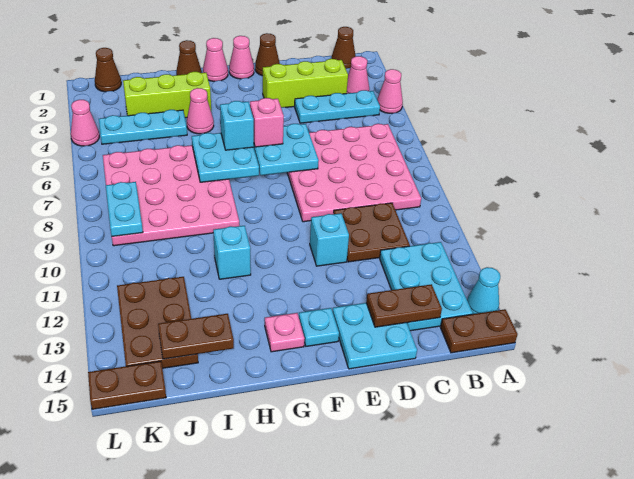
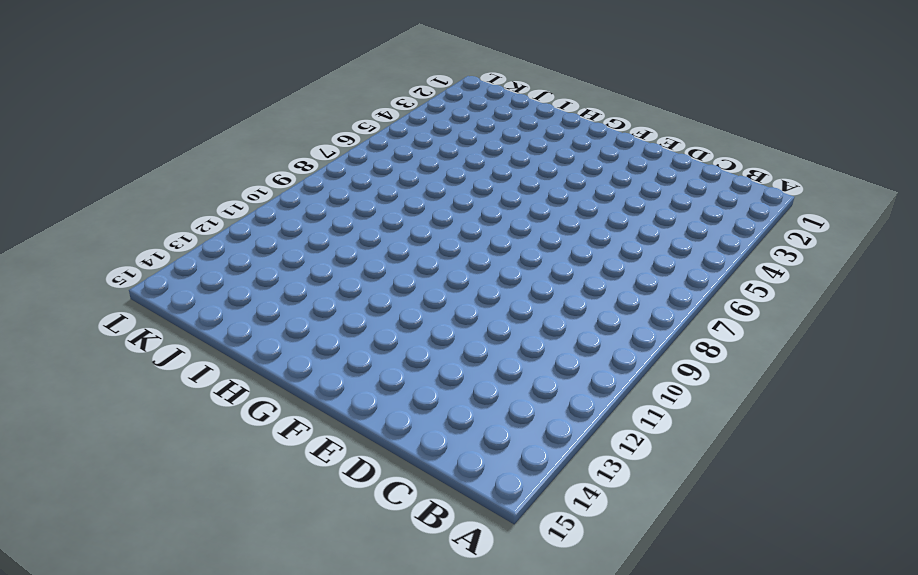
none -> pink 1x1 cone [377,69,403,113]
none -> cyan 1x1 cone [467,267,500,314]
none -> brown 1x2 plate [440,309,517,353]
none -> brown 1x1 cone [332,27,356,68]

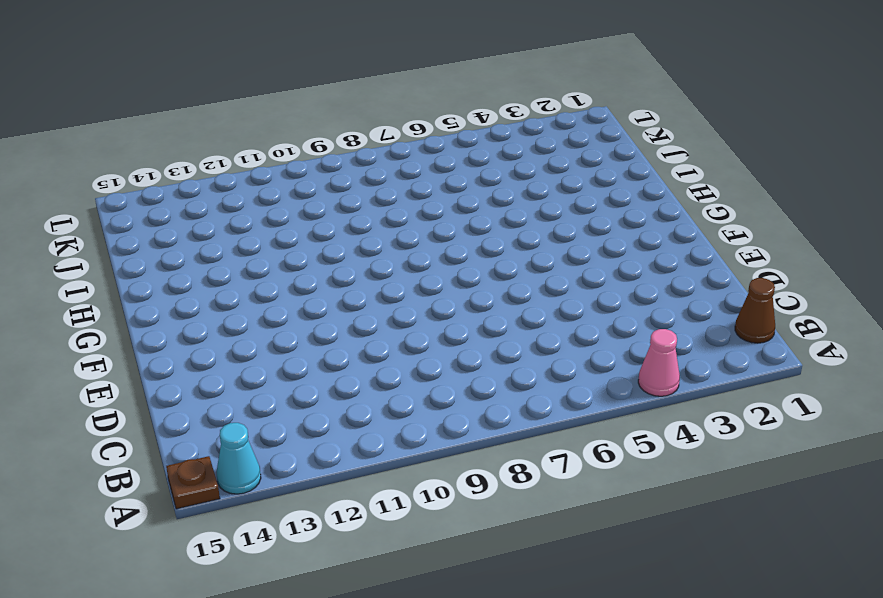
brown 1x1 plate [166,456,220,509] -> brown 1x2 plate [440,309,517,353]
none -> pink 1x1 cone [347,56,369,93]
none -> cyan 1x3 plate [295,90,380,123]
none -> pink 4x4 plate [287,124,421,222]
none -> cyan 2x3 plate [380,242,473,331]

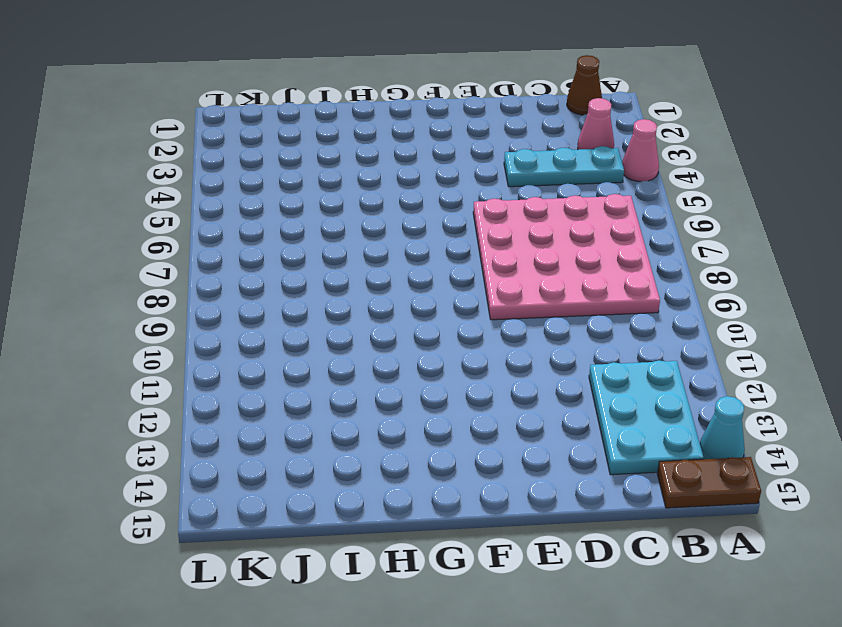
none -> lime 1x3 brick [263,58,348,107]
none -> brown 2x2 plate [334,203,410,262]
none -> cyan 2x2 plate [333,303,417,369]
none -> brown 1x1 cone [255,33,280,76]

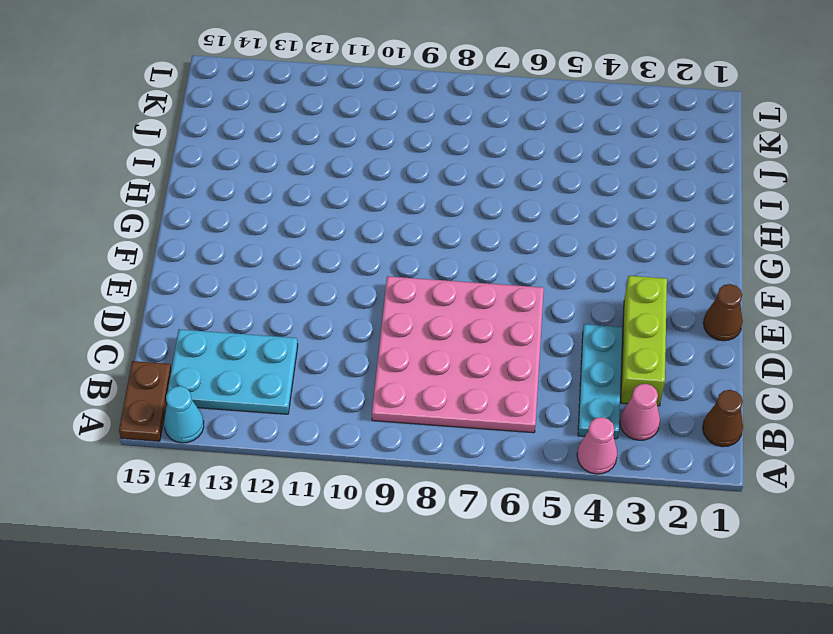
none -> brown 2x2 plate [334,203,410,262]
none -> cyan 2x2 plate [333,303,417,369]
none -> cyan 1x1 brick [310,213,349,266]
none -> pink 1x1 cone [229,36,254,79]

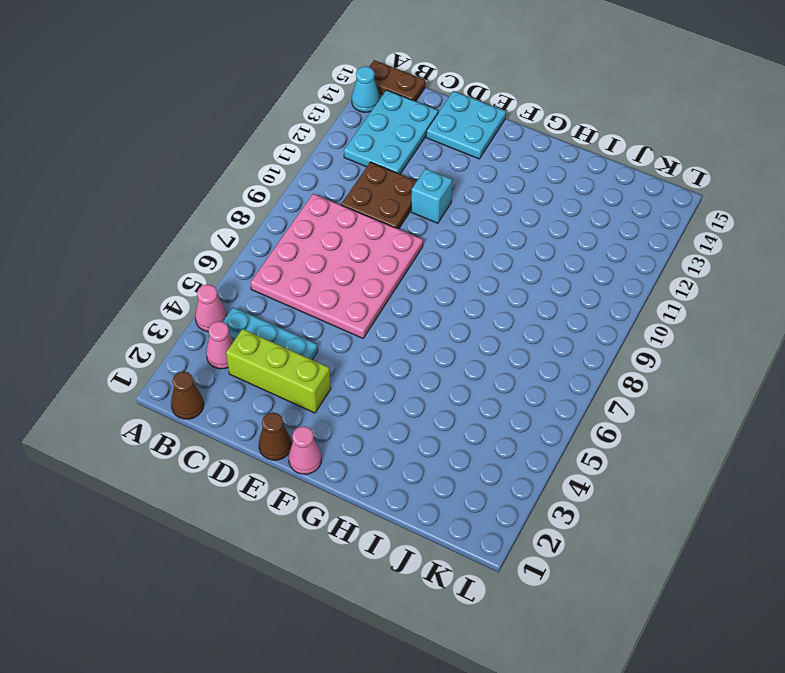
none -> cyan 1x1 plate [299,308,339,346]
none -> pink 1x1 cone [203,38,228,81]
none -> pink 1x1 plate [265,313,305,352]
none -> brown 1x1 cone [176,40,202,75]

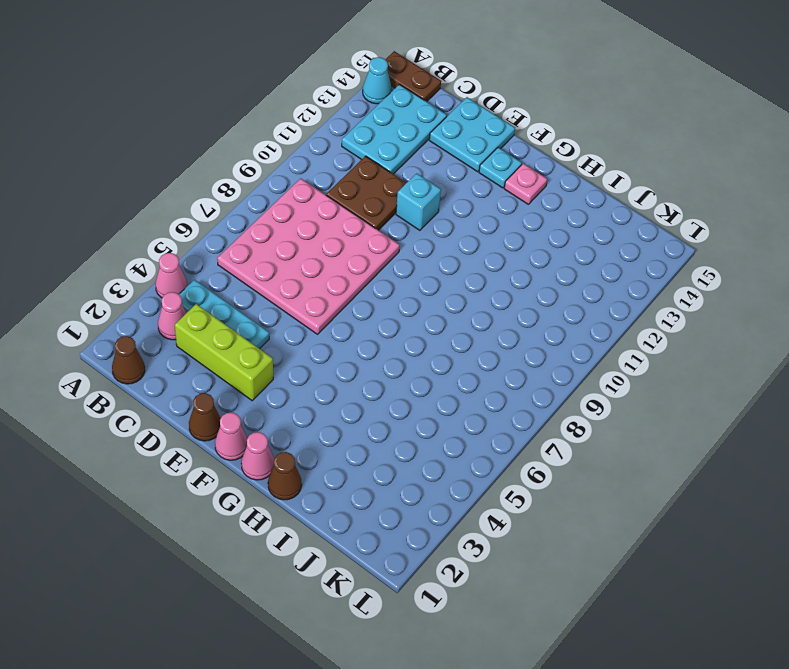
none -> lime 1x3 brick [123,72,211,118]
none -> pink 1x1 cone [187,88,214,134]
none -> pink 4x4 plate [103,145,239,246]
none -> cyan 1x1 brick [213,226,251,279]

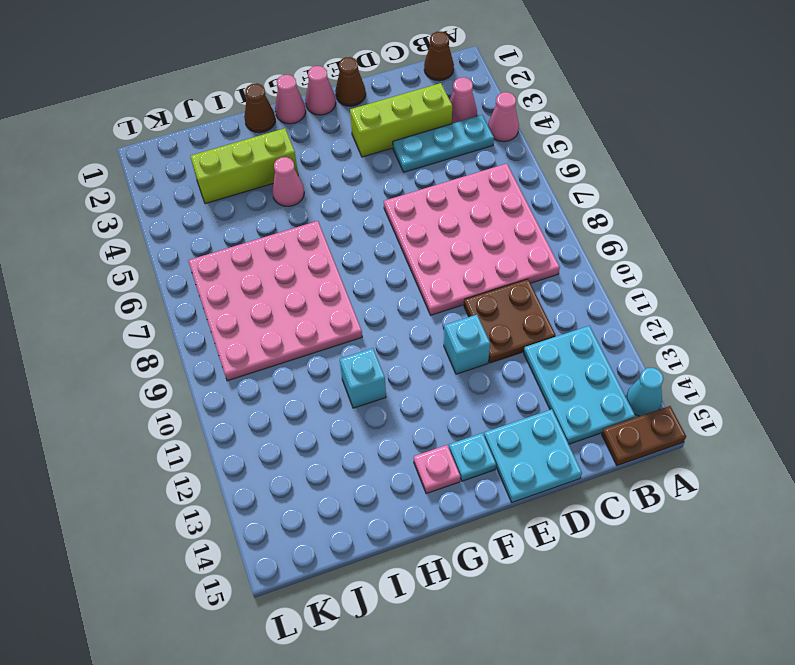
none -> cyan 1x3 plate [99,110,187,144]
none -> brown 2x3 plate [117,277,198,368]
none -> brown 1x1 cone [95,48,121,92]
none -> brown 1x2 plate [88,361,166,409]

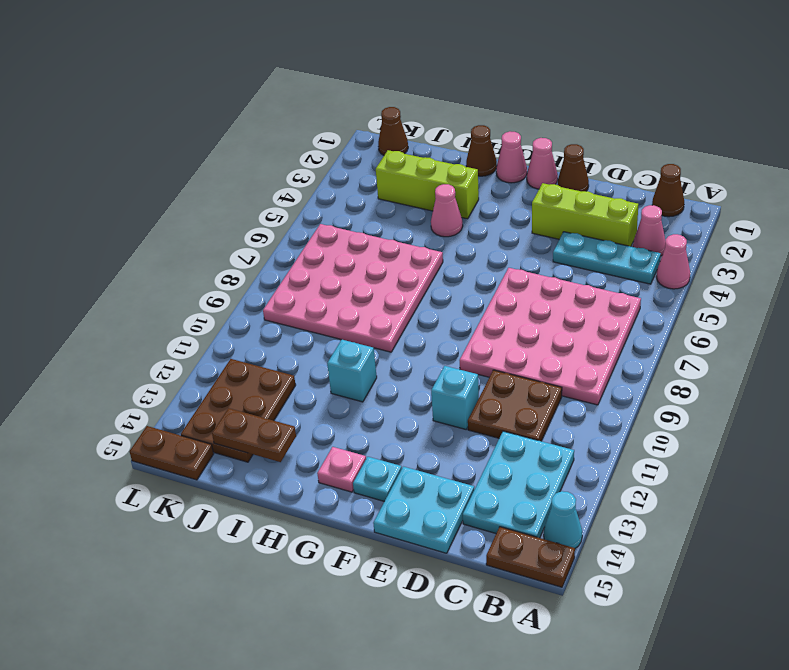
none -> cyan 1x3 plate [99,110,187,144]
none -> pink 1x1 cone [71,100,99,146]
none -> brown 1x2 plate [366,284,442,327]
none -> cyan 2x2 plate [254,124,319,175]

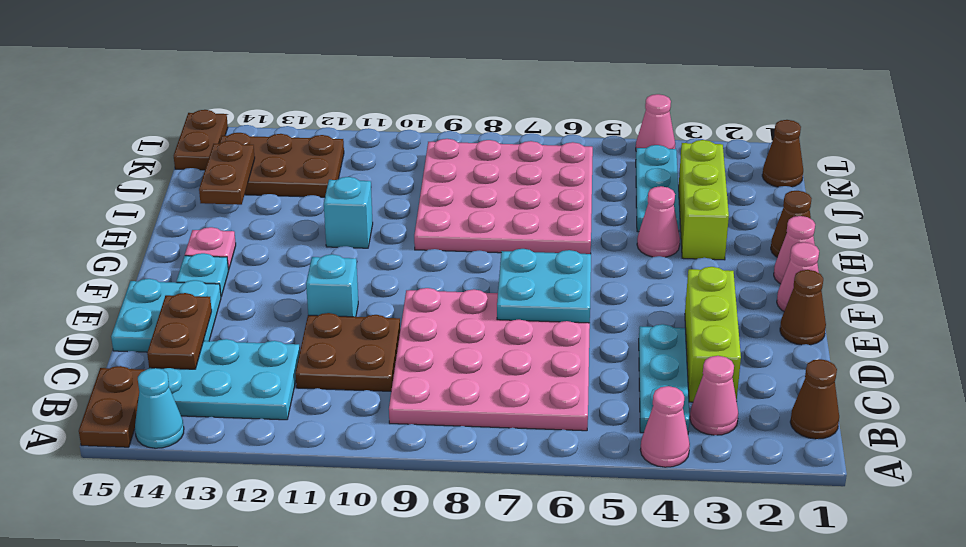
none -> cyan 2x2 plate [192,133,259,182]
none -> cyan 1x2 plate [106,182,143,236]
none -> pink 1x1 brick [250,98,284,147]
none -> cyan 1x1 brick [220,101,254,150]

